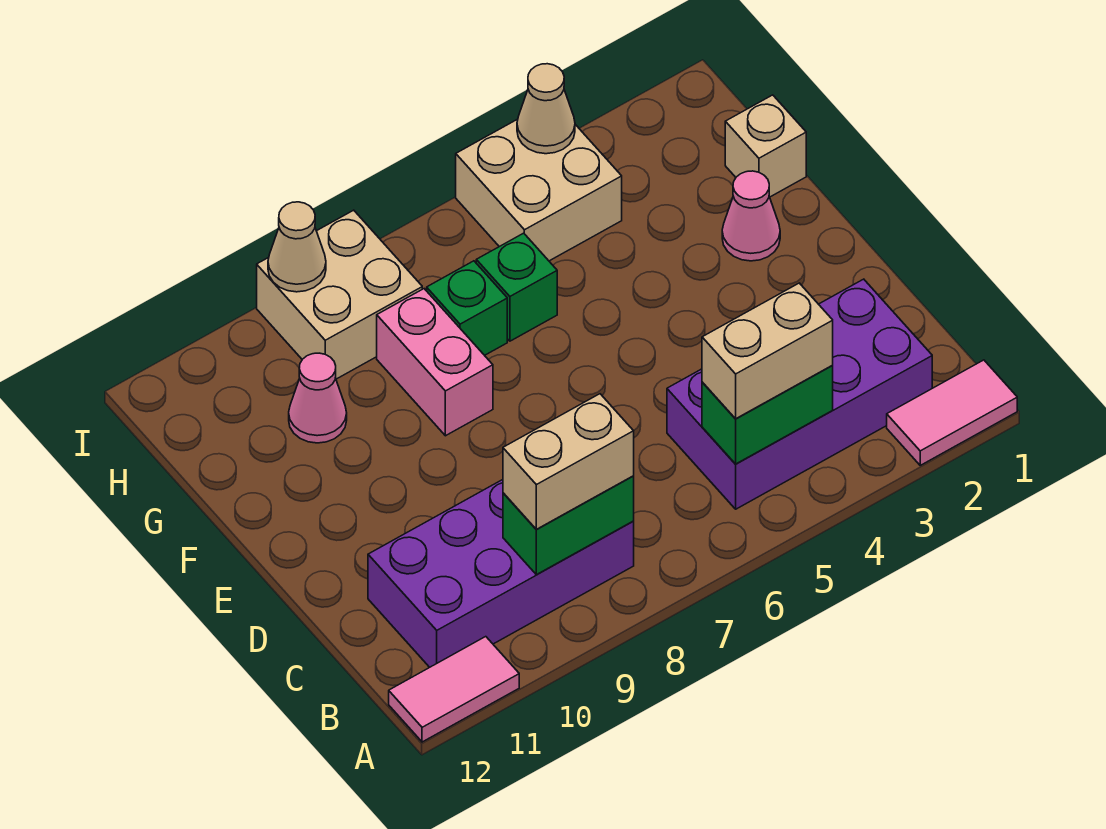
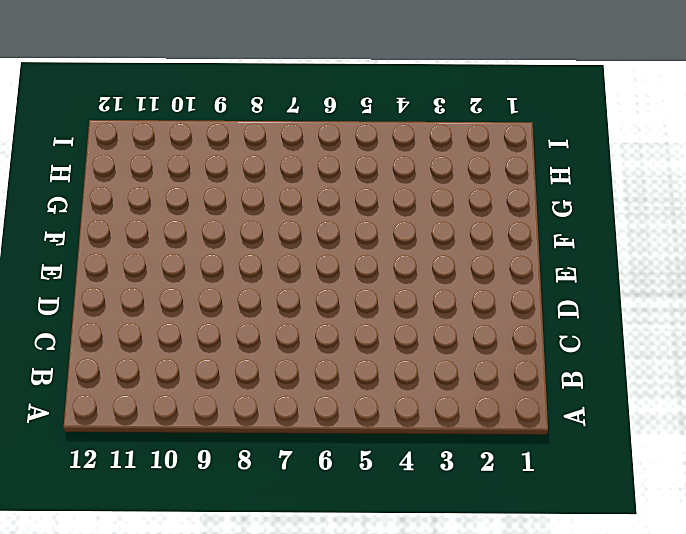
none -> pink 1x2 tile [887,360,1017,465]
none -> pink 1x2 tile [389,637,519,742]
none -> purple 2x4 brick [667,279,932,509]

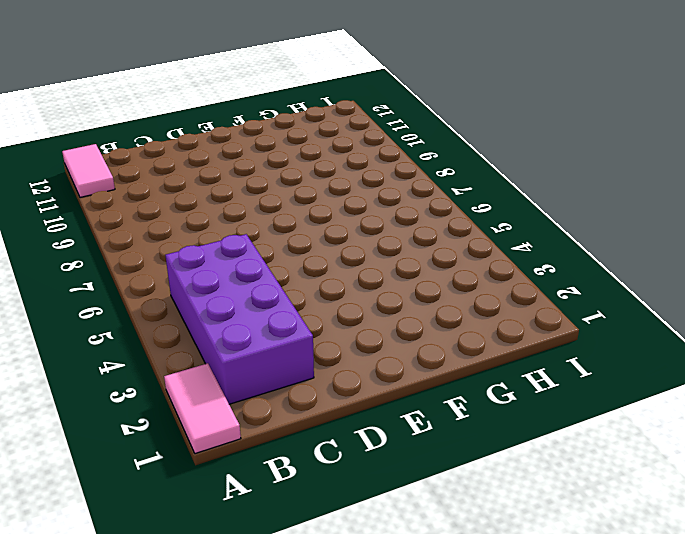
none -> purple 2x4 brick [368,480,634,667]
none -> pink 1x1 cone [722,171,780,261]
none -> pink 1x2 brick [377,289,493,436]

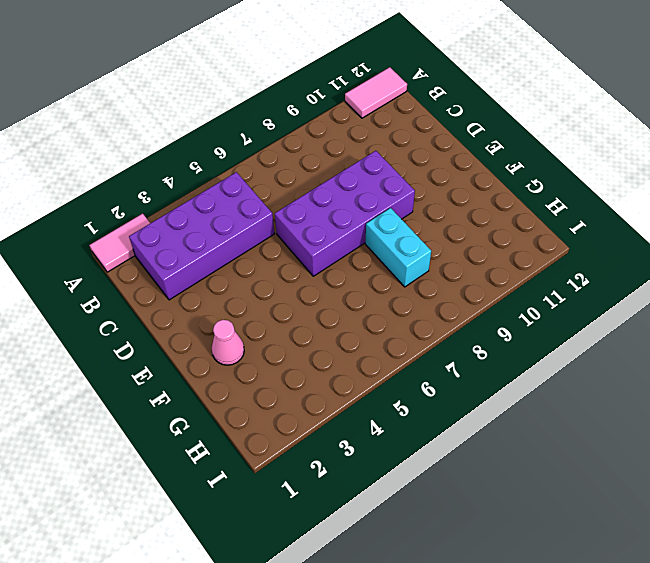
purple 2x4 brick [275,151,415,276] -> purple 2x4 brick moved to [368,480,634,667]
cyan 1x2 brick [365,208,431,287] -> pink 1x2 brick [377,289,493,436]
none -> tan 1x1 brick [725,95,806,197]
none -> green 1x1 brick [476,233,557,341]
none -> green 1x1 brick [427,261,507,355]

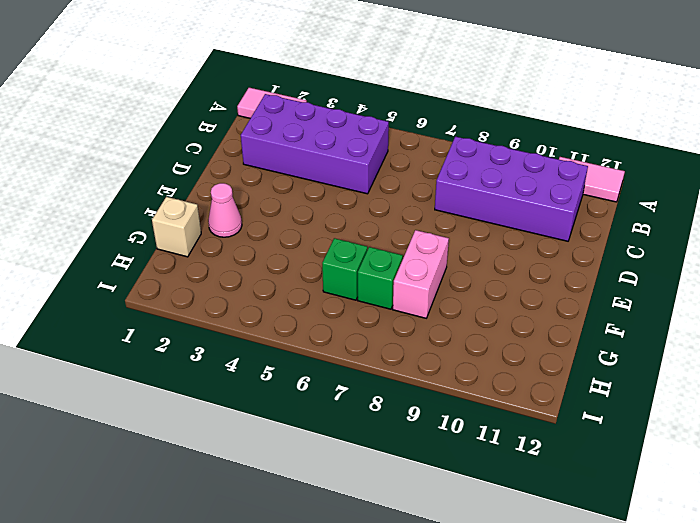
none -> pink 1x1 cone [289,353,347,443]
none -> tan 2x2 brick [456,119,622,261]
none -> tan 2x2 brick [257,210,422,379]

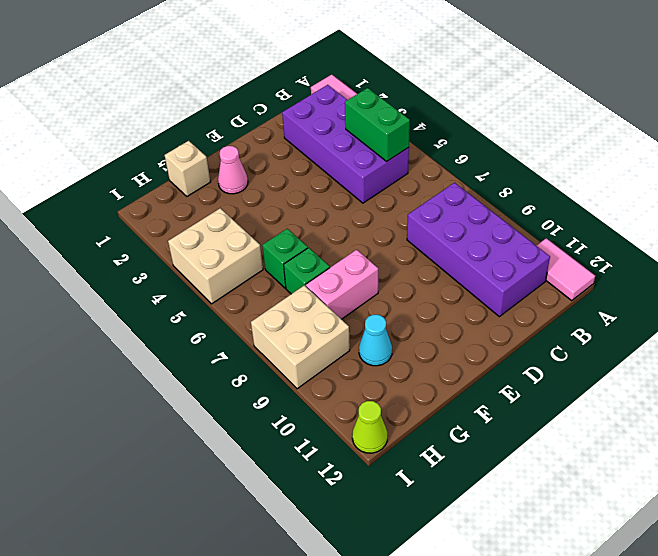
cyan 1x1 cone [359,315,392,366] -> pink 1x1 cone [289,353,347,443]
lime 1x1 cone [352,401,387,453] -> none
none -> green 1x2 brick [503,476,634,575]
none -> tan 1x1 cone [517,64,575,154]
none -> tan 1x1 cone [268,202,326,292]

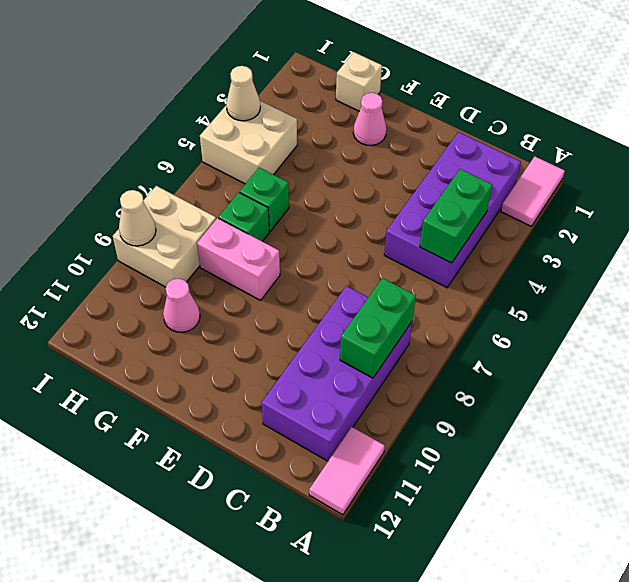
none -> tan 1x2 brick [702,283,833,419]
none -> tan 1x2 brick [503,394,634,530]

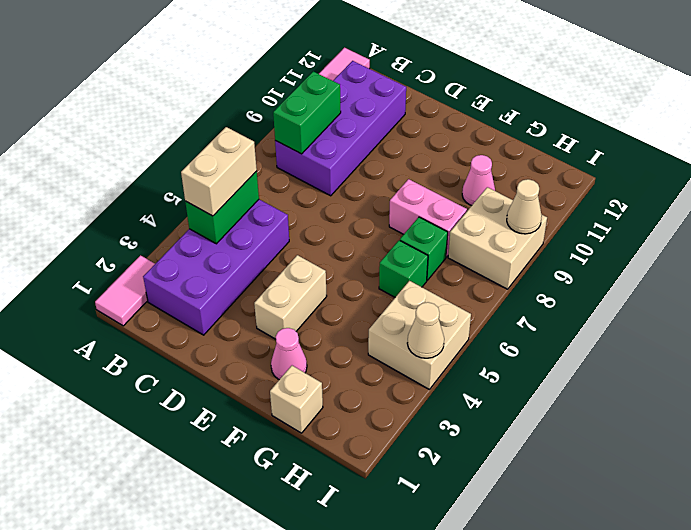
tan 1x2 brick [254,255,327,339] -> tan 1x2 brick moved to [503,394,634,530]

